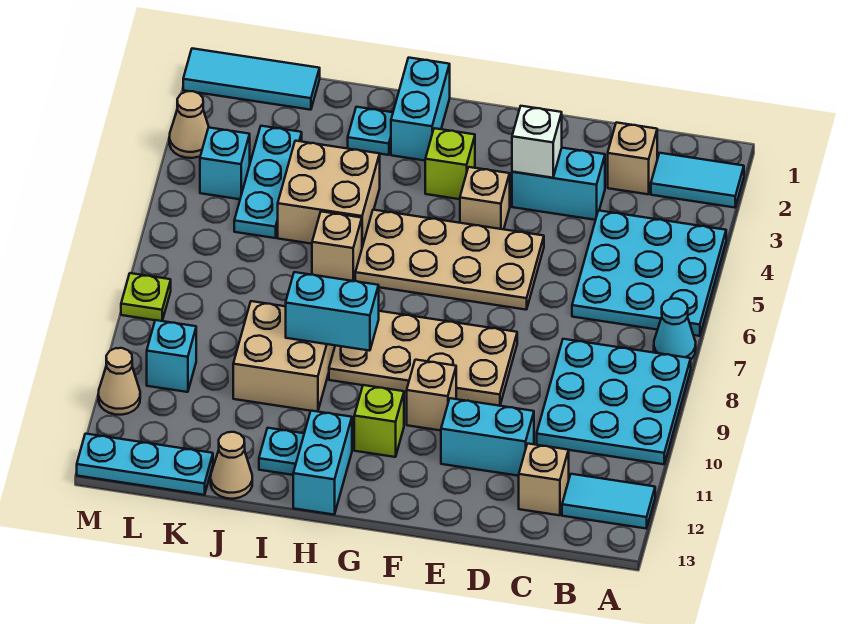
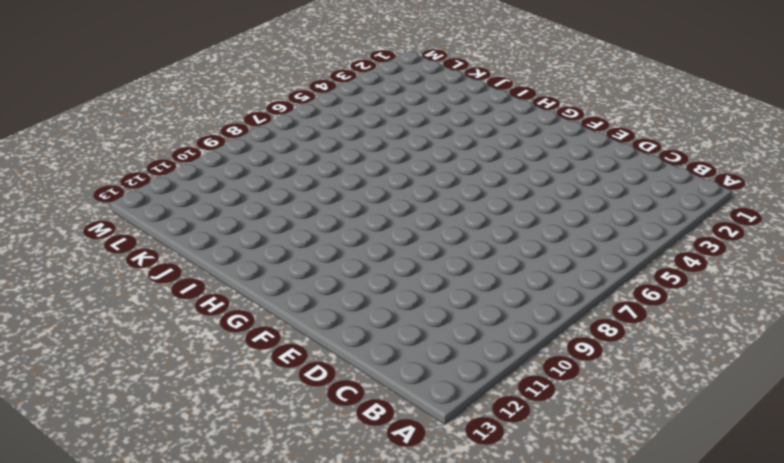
none -> cyan 1x2 tile [651,153,744,208]
none -> cyan 3x3 plate [572,210,726,336]
none -> cyan 1x1 cone [654,299,696,359]
none -> cyan 3x3 plate [537,339,691,464]

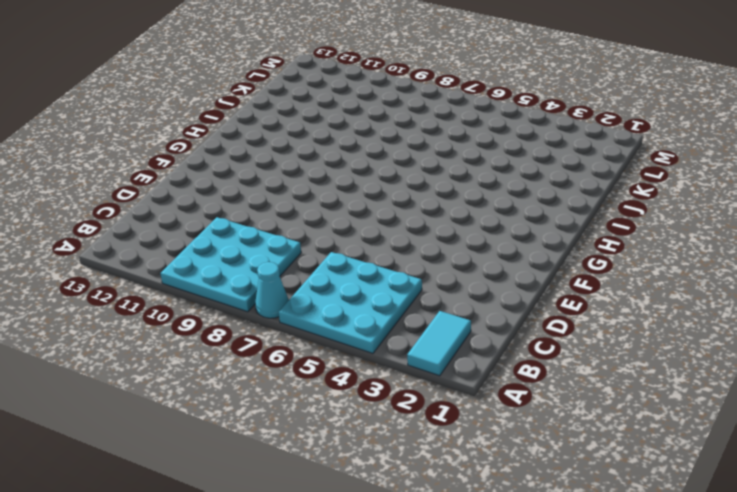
none -> cyan 1x2 tile [562,474,655,529]
none -> tan 1x1 brick [608,122,657,194]
none -> tan 1x1 brick [519,444,569,515]
none -> cyan 1x2 brick [512,148,605,220]

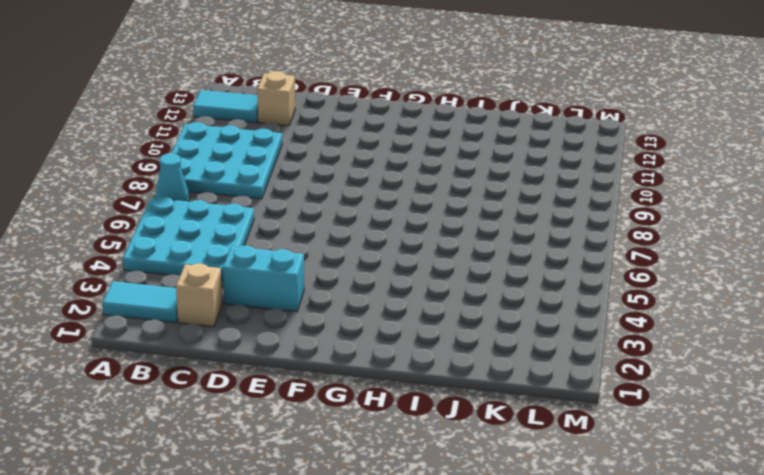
none -> cyan 1x2 brick [441,398,534,476]
none -> tan 2x4 plate [355,210,544,310]
none -> tan 2x4 plate [329,311,517,406]
none -> tan 1x1 brick [460,167,510,229]

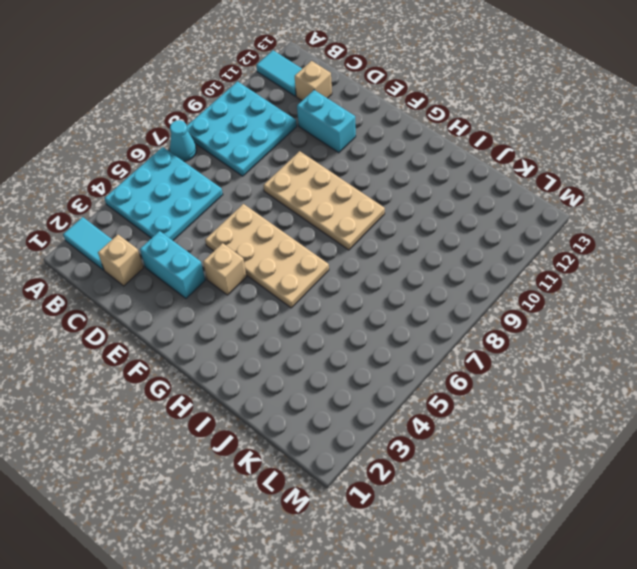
none -> tan 1x1 brick [407,360,456,430]
none -> lime 1x1 brick [425,128,475,199]
none -> lime 1x1 brick [354,385,404,457]
none -> cyan 1x2 brick [391,58,450,160]

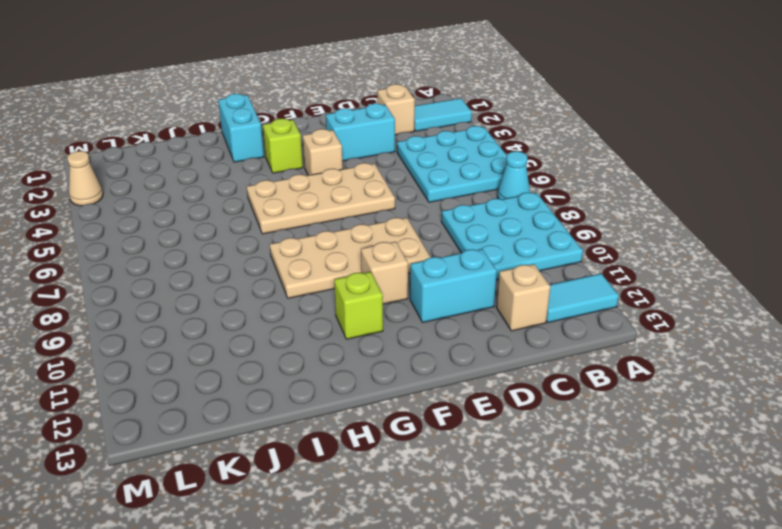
none -> cyan 1x2 brick [293,411,352,515]
none -> cyan 1x1 plate [348,107,393,155]
none -> tan 2x2 brick [278,141,380,247]
none -> tan 1x1 brick [312,212,362,281]

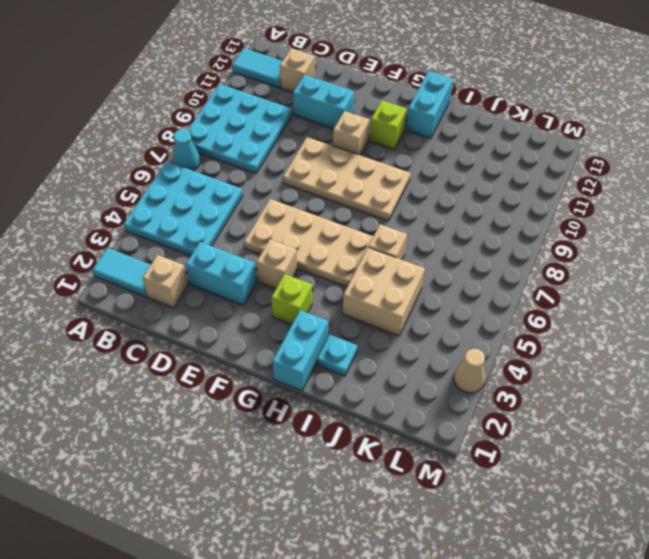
none -> tan 2x2 brick [233,301,335,412]
none -> cyan 1x1 plate [259,428,304,475]
none -> tan 1x1 cone [211,432,252,499]
none -> cyan 1x3 tile [183,48,320,110]

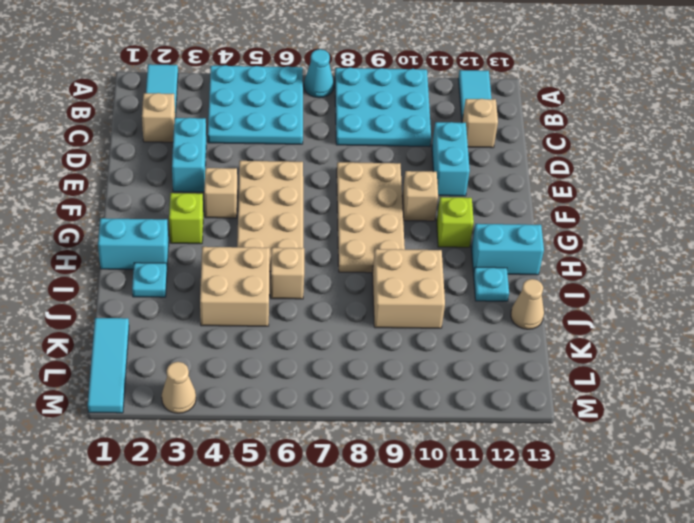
none -> cyan 1x3 plate [234,126,302,238]
none -> cyan 1x3 plate [77,434,213,495]
none -> cyan 1x1 brick [200,128,250,199]
none -> cyan 1x1 brick [147,320,196,392]

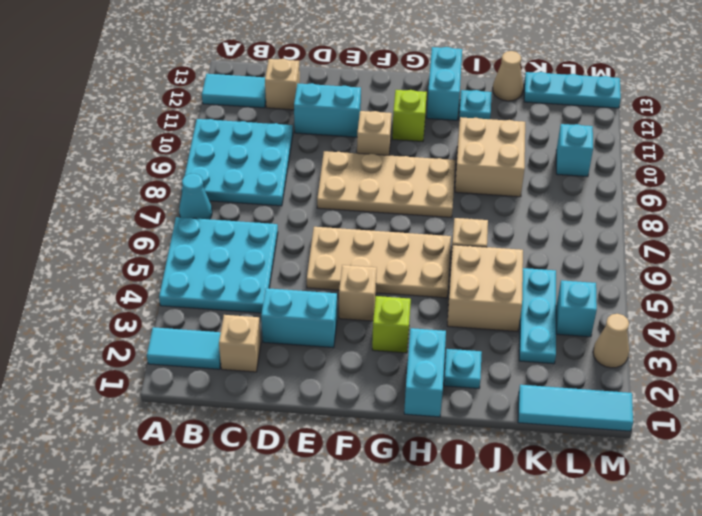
none -> lime 1x1 plate [121,273,171,321]
none -> tan 1x1 cone [98,348,140,415]
none -> white 1x1 brick [512,106,562,178]
none -> cyan 1x2 brick [286,272,379,351]

